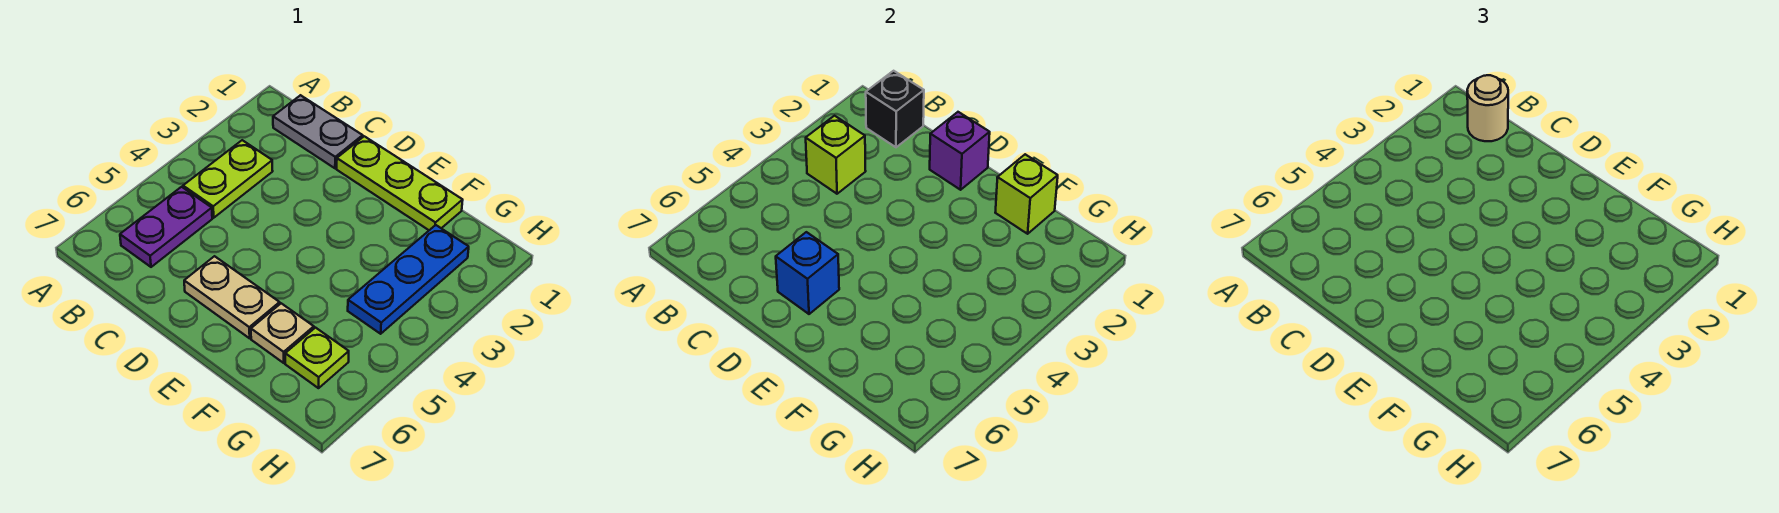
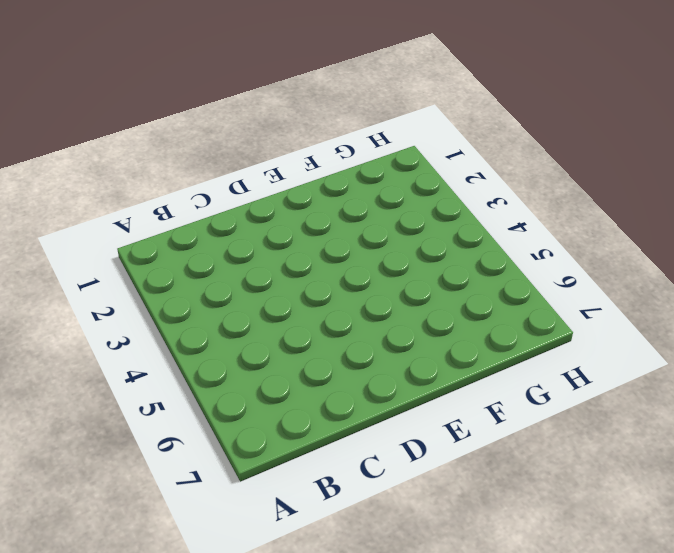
none -> grey 1x2 plate [273,95,363,168]
none -> lime 1x2 plate [183,140,273,218]
none -> purple 1x2 plate [120,187,212,267]

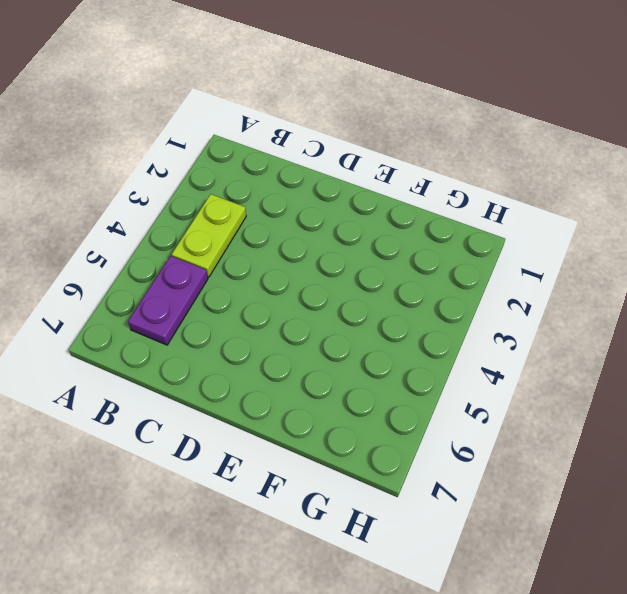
none -> grey 1x2 plate [273,95,363,168]
none -> lime 1x3 plate [337,136,463,230]
none -> tan 1x2 plate [184,256,280,338]

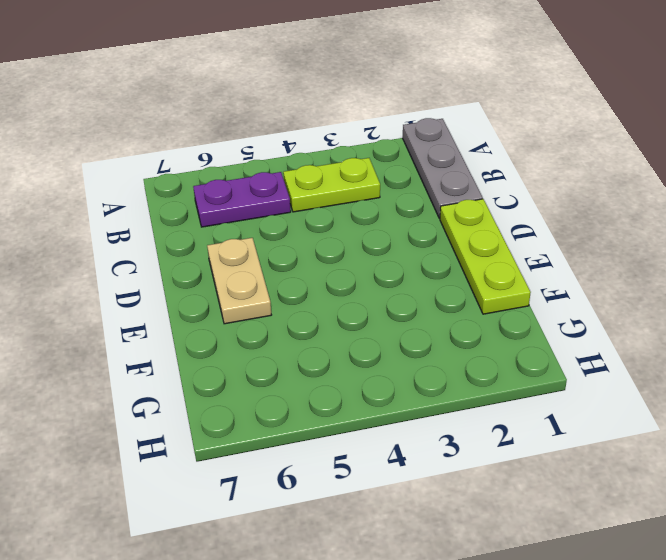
grey 1x3 plate [403,118,483,218] -> grey 1x2 plate [273,95,363,168]
none -> tan 1x1 plate [251,303,314,363]
none -> blue 1x3 plate [348,225,469,334]
none -> lime 1x1 plate [285,328,349,388]

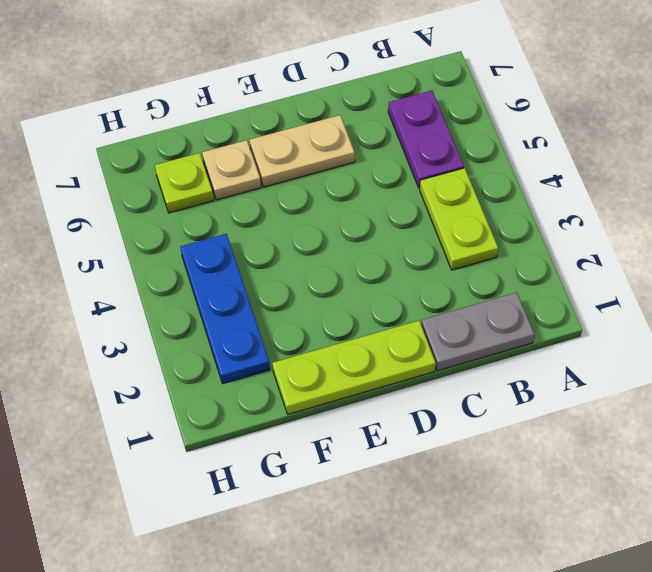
none -> black 1x1 brick [866,71,924,147]
none -> lime 1x1 brick [806,116,866,194]
none -> purple 1x1 brick [930,112,990,190]

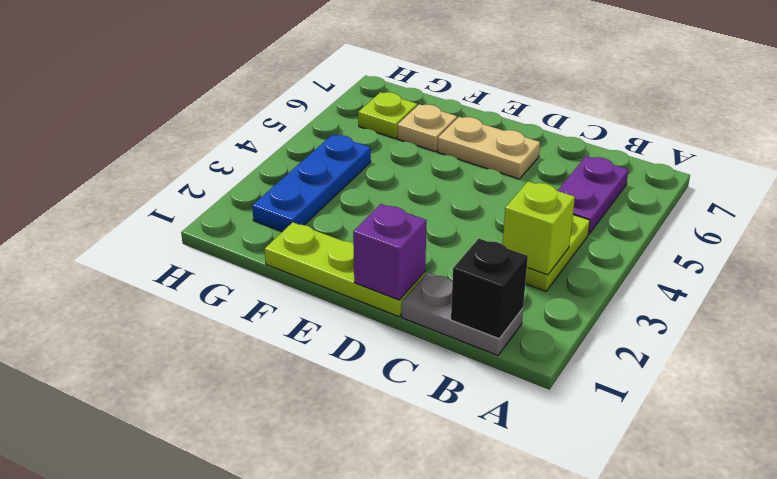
none -> blue 1x1 brick [776,232,839,314]
none -> lime 1x1 brick [995,154,1058,234]
none -> tan 1x1 round brick [1467,75,1508,141]

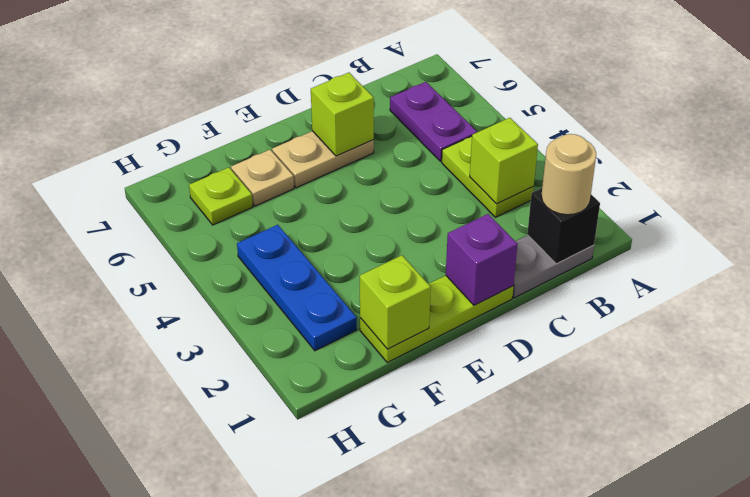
lime 1x1 brick [311,73,374,156] -> blue 1x1 brick [776,232,839,314]

